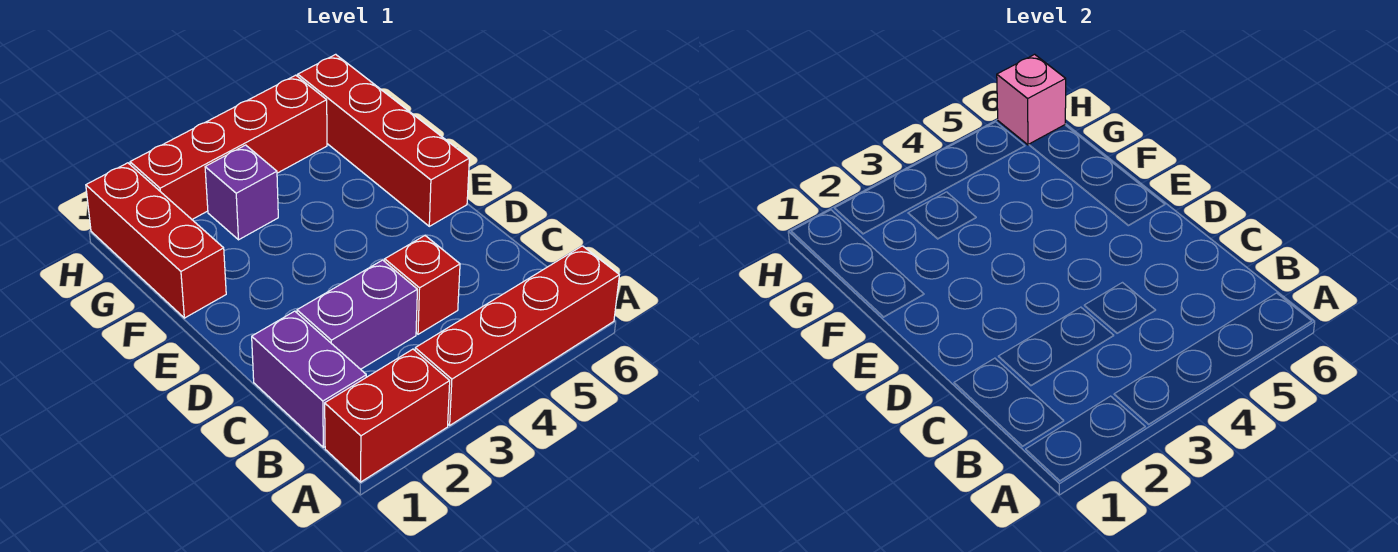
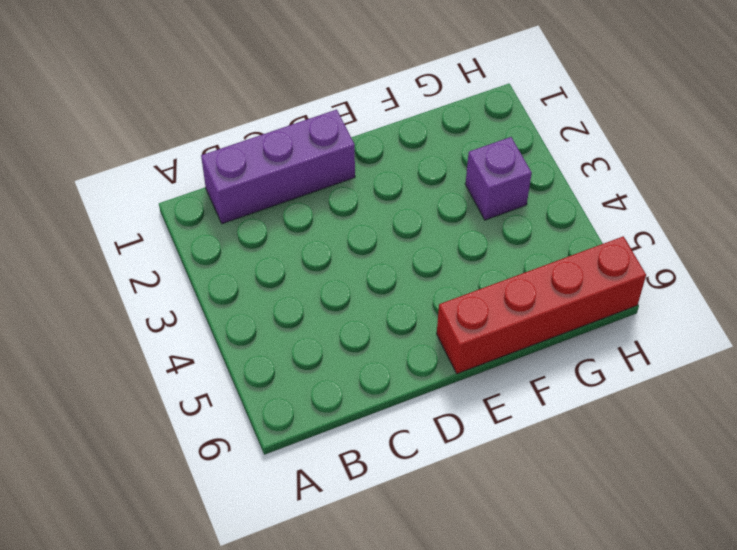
purple 1x3 brick [201,110,355,224] -> purple 1x2 brick [252,311,366,447]
none -> red 1x2 brick [325,349,450,482]
none -> red 1x4 brick [415,246,619,425]

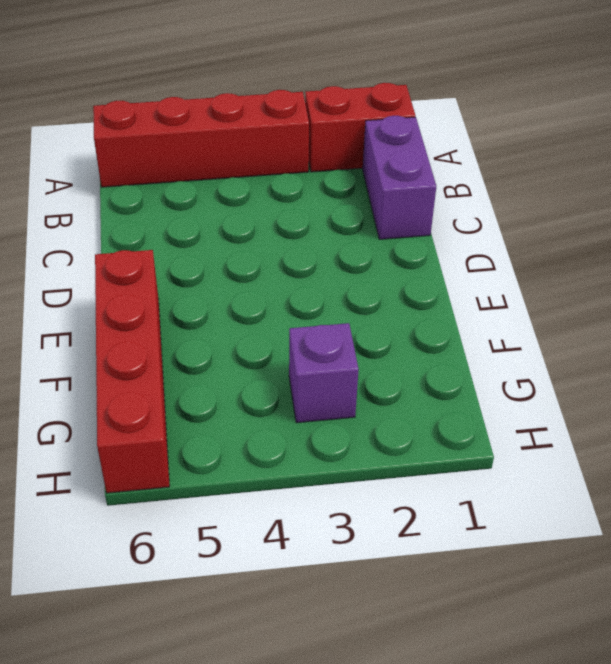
none -> purple 1x2 brick [297,260,417,369]
none -> red 1x1 brick [385,236,460,334]

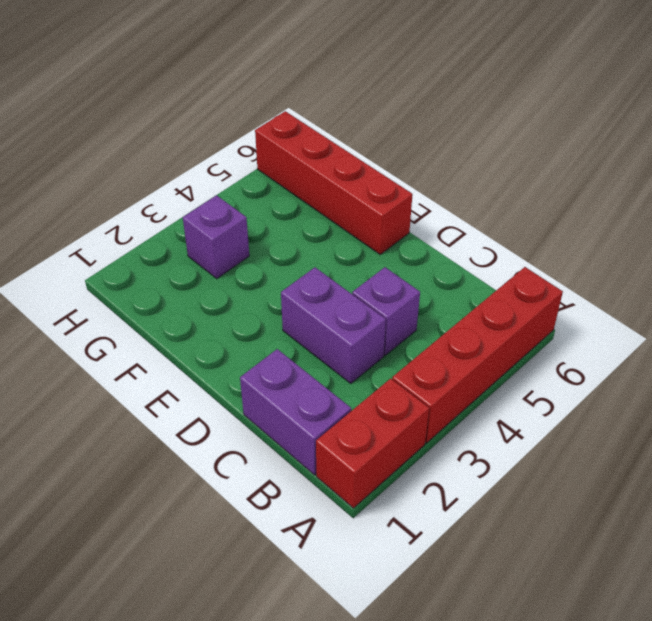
purple 1x2 brick [281,267,386,383] -> purple 1x2 brick turned to [297,260,417,369]
purple 1x1 brick [352,267,420,356] -> red 1x1 brick [385,236,460,334]
none -> red 1x3 brick [86,163,226,318]
none -> red 1x4 brick [130,75,327,219]

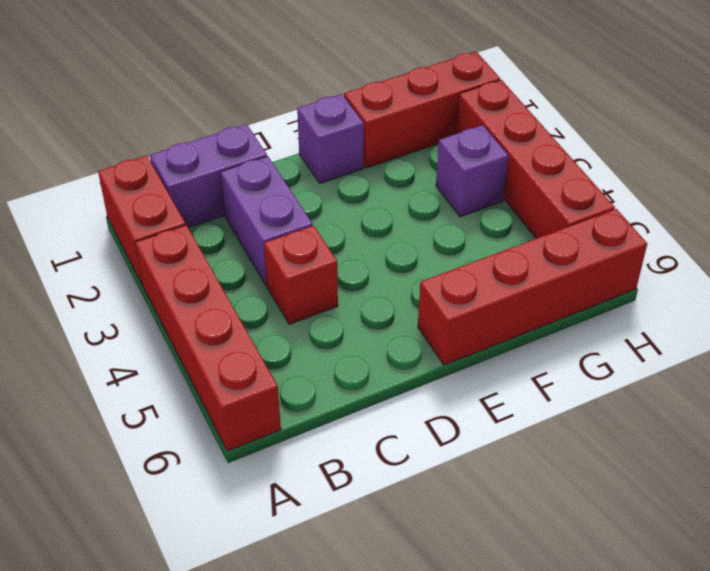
purple 1x1 brick [297,94,364,183] -> none
none -> pink 1x1 brick [997,54,1066,145]

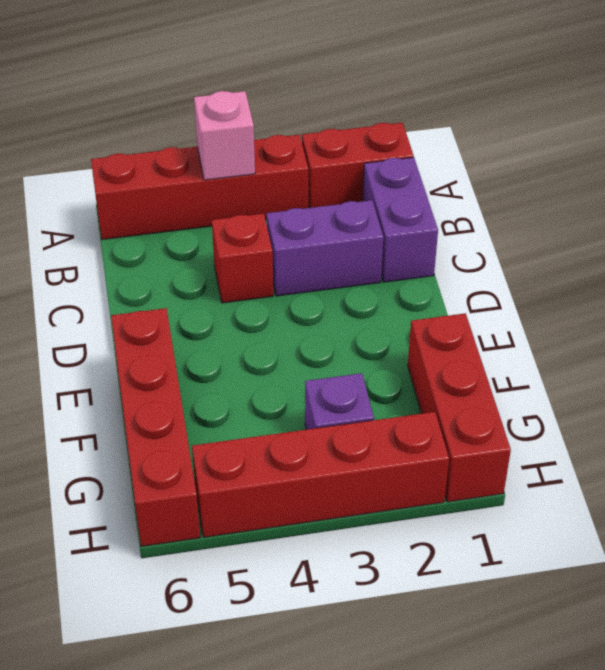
pink 1x1 brick [194,91,255,180] -> pink 1x1 brick moved to [997,54,1066,145]

